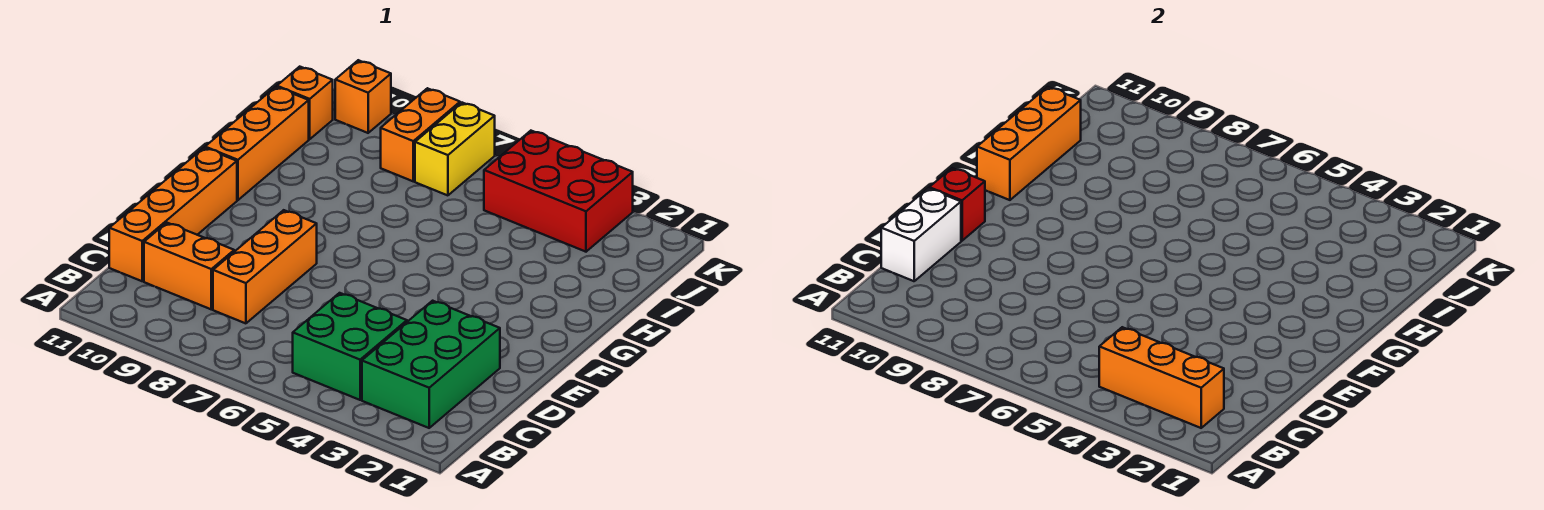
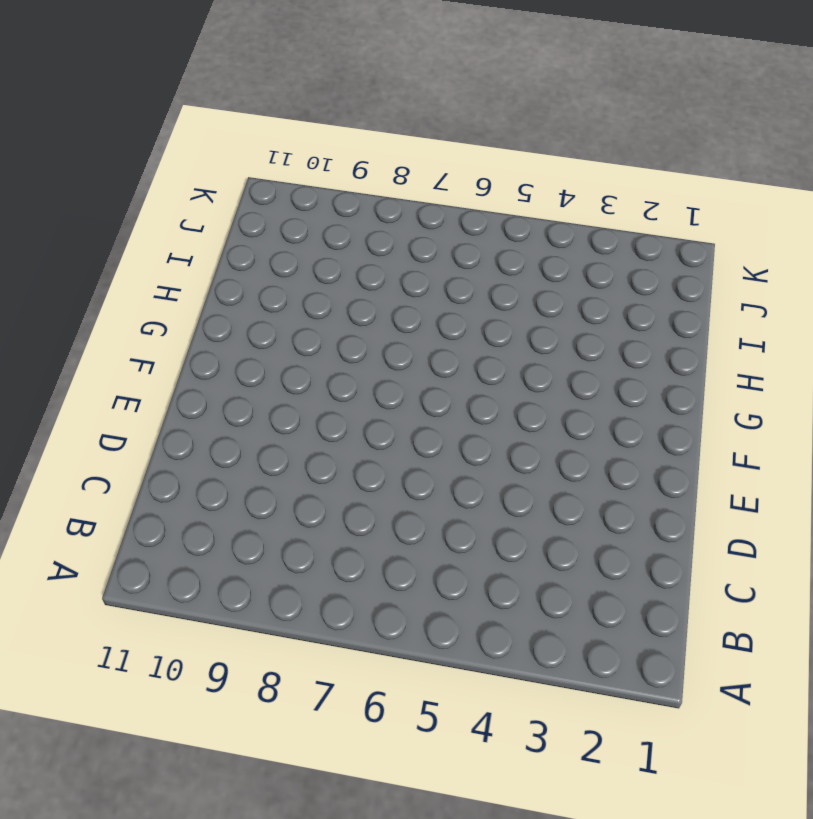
none -> green 2x3 brick [362,301,500,428]
none -> green 2x2 brick [293,293,407,400]
none -> orange 1x3 brick [213,210,317,323]

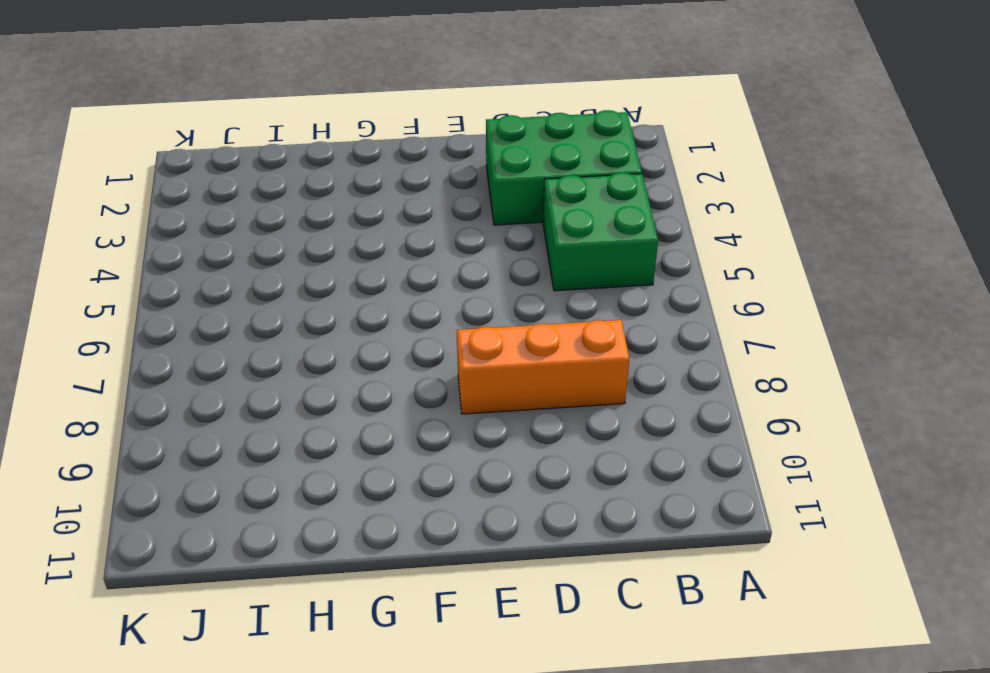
none -> orange 1x2 brick [144,223,234,309]
none -> orange 1x4 brick [109,148,237,281]
none -> orange 1x3 brick [205,87,309,200]

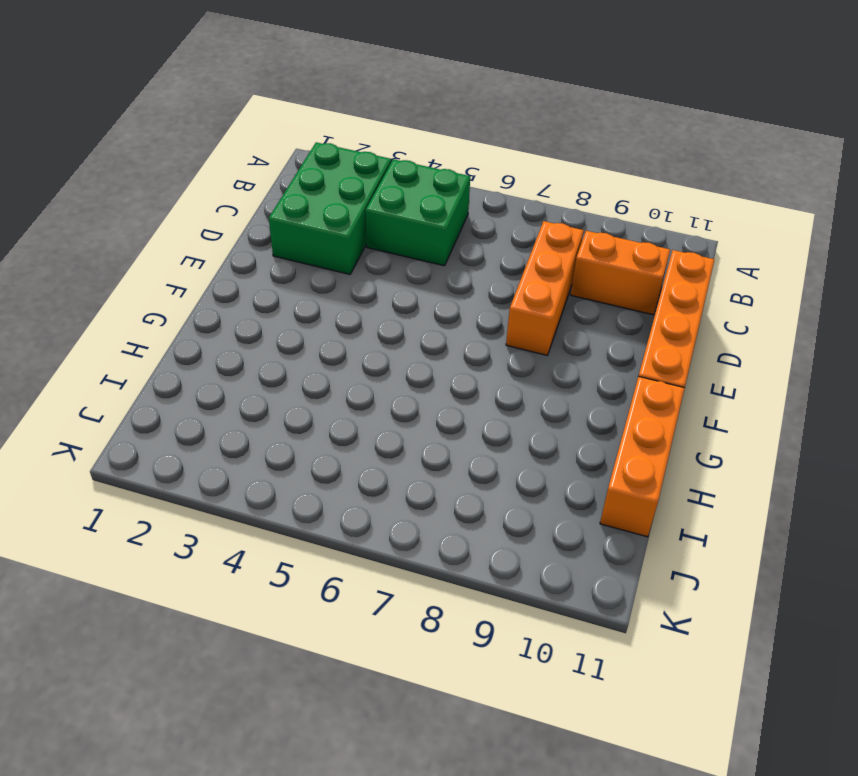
none -> red 2x3 brick [484,131,633,252]
none -> yellow 1x2 brick [415,103,495,195]
none -> orange 1x2 brick [381,88,460,181]

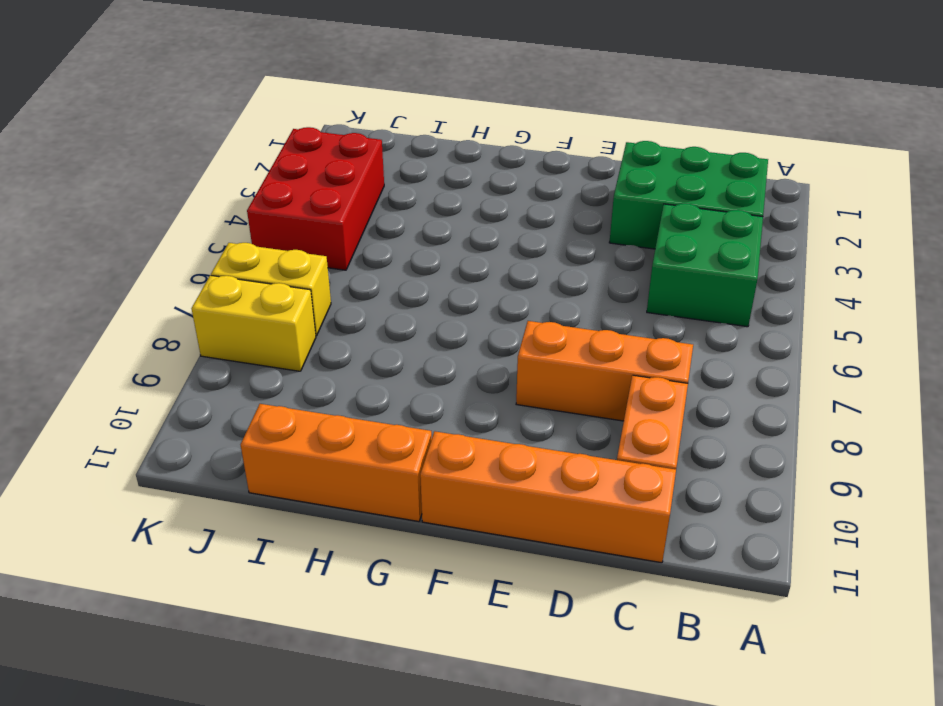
yellow 1x2 brick [192,275,316,371] -> orange 1x2 brick [381,88,460,181]
none -> orange 1x1 brick [277,67,333,139]
none -> orange 1x1 brick [335,60,391,133]
none -> orange 1x3 brick [1099,327,1224,428]

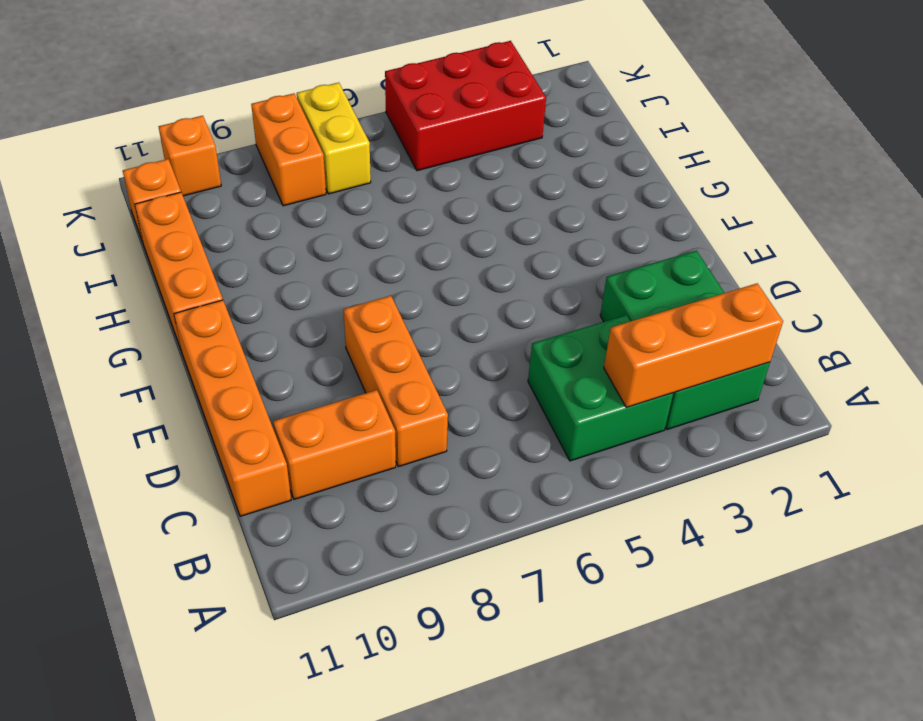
none -> white 1x2 brick [881,188,961,281]
none -> red 1x1 brick [929,168,985,241]
none -> orange 1x3 brick [977,87,1081,200]

